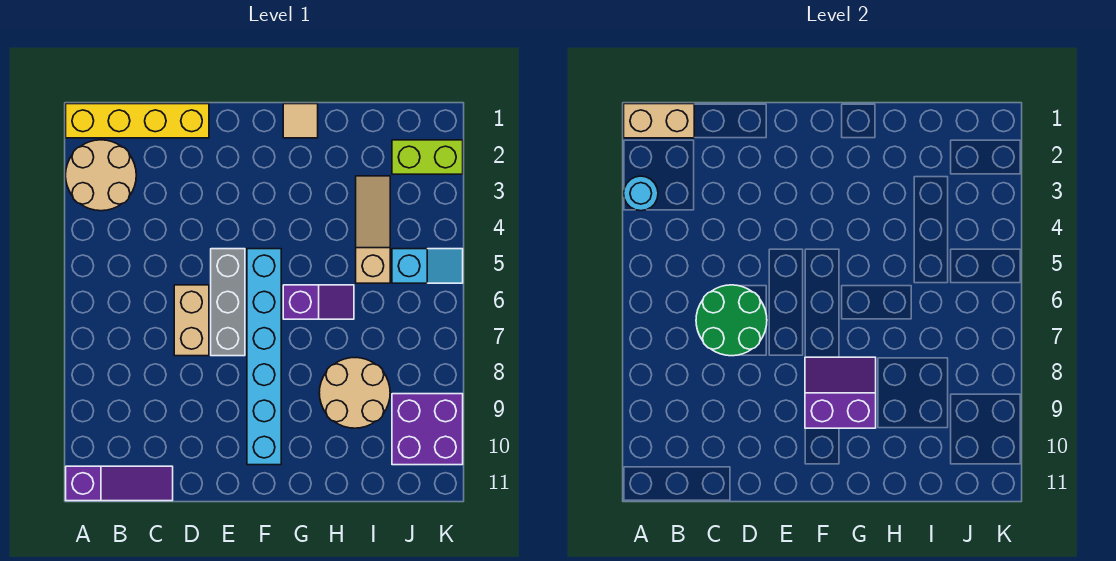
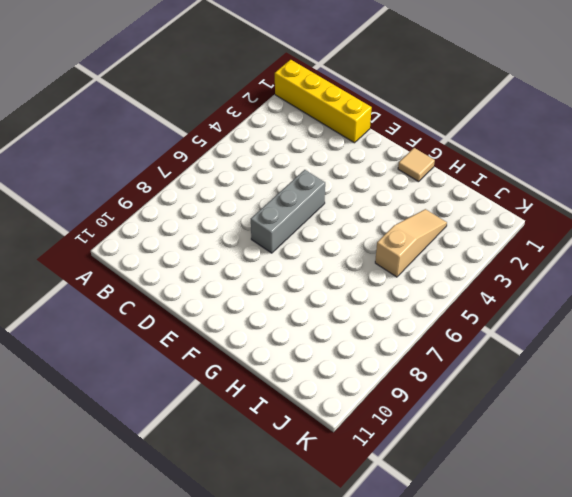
none -> tan 2x2 round brick [66,140,136,211]
none -> purple 1x3 slope [66,466,173,501]
none -> tan 1x2 brick [174,285,209,356]

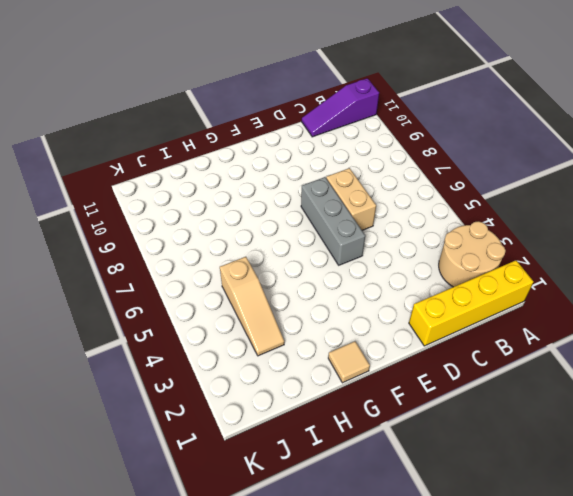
none -> cyan 1x6 brick [247,249,281,465]
none -> purple 1x2 slope [283,285,354,319]
none -> tan 2x2 round brick [319,358,390,428]

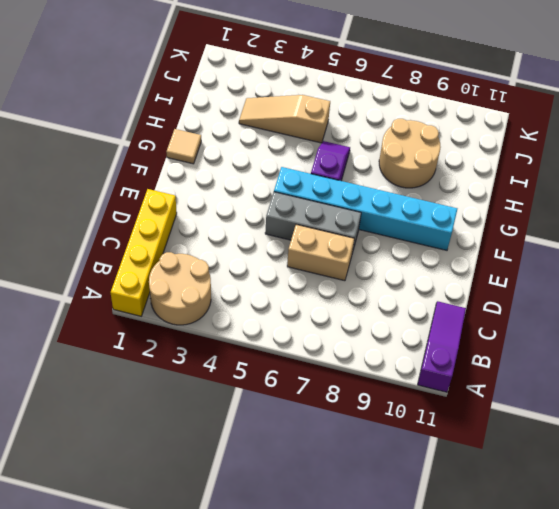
none -> lime 1x2 brick [392,140,463,174]
none -> cyan 1x2 slope [392,249,463,283]
none -> purple 2x2 brick [392,394,463,465]

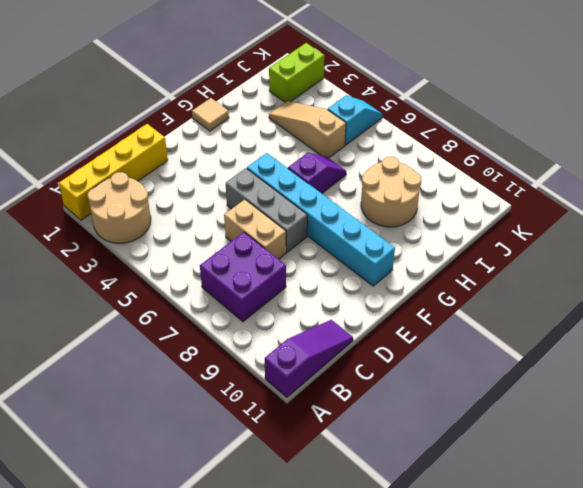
purple 2x2 brick [200,232,286,322] -> purple 2x2 brick moved to [392,394,463,465]
none -> tan 1x2 brick [624,104,694,138]
none -> cyan 1x1 round brick [624,176,658,211]
none -> green 2x2 round brick [696,285,767,356]

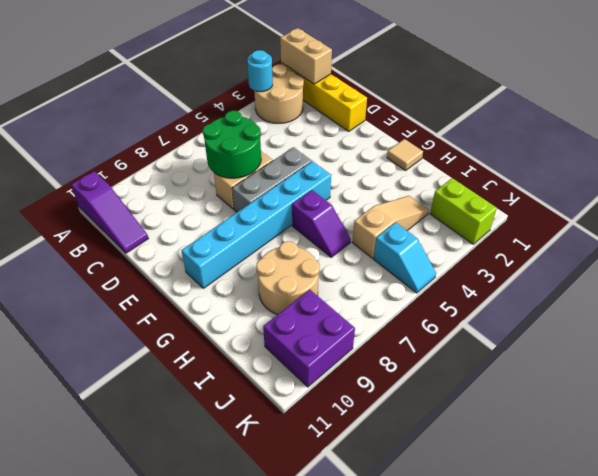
none -> purple 2x2 slope [805,357,876,428]

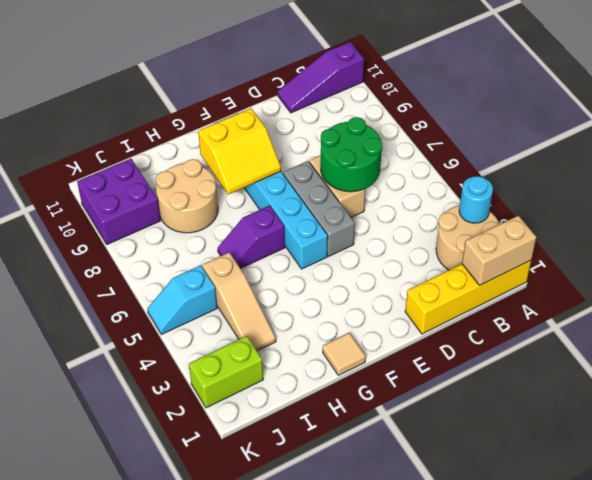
yellow 2x2 slope [198,108,281,194] -> purple 2x2 slope [805,357,876,428]

